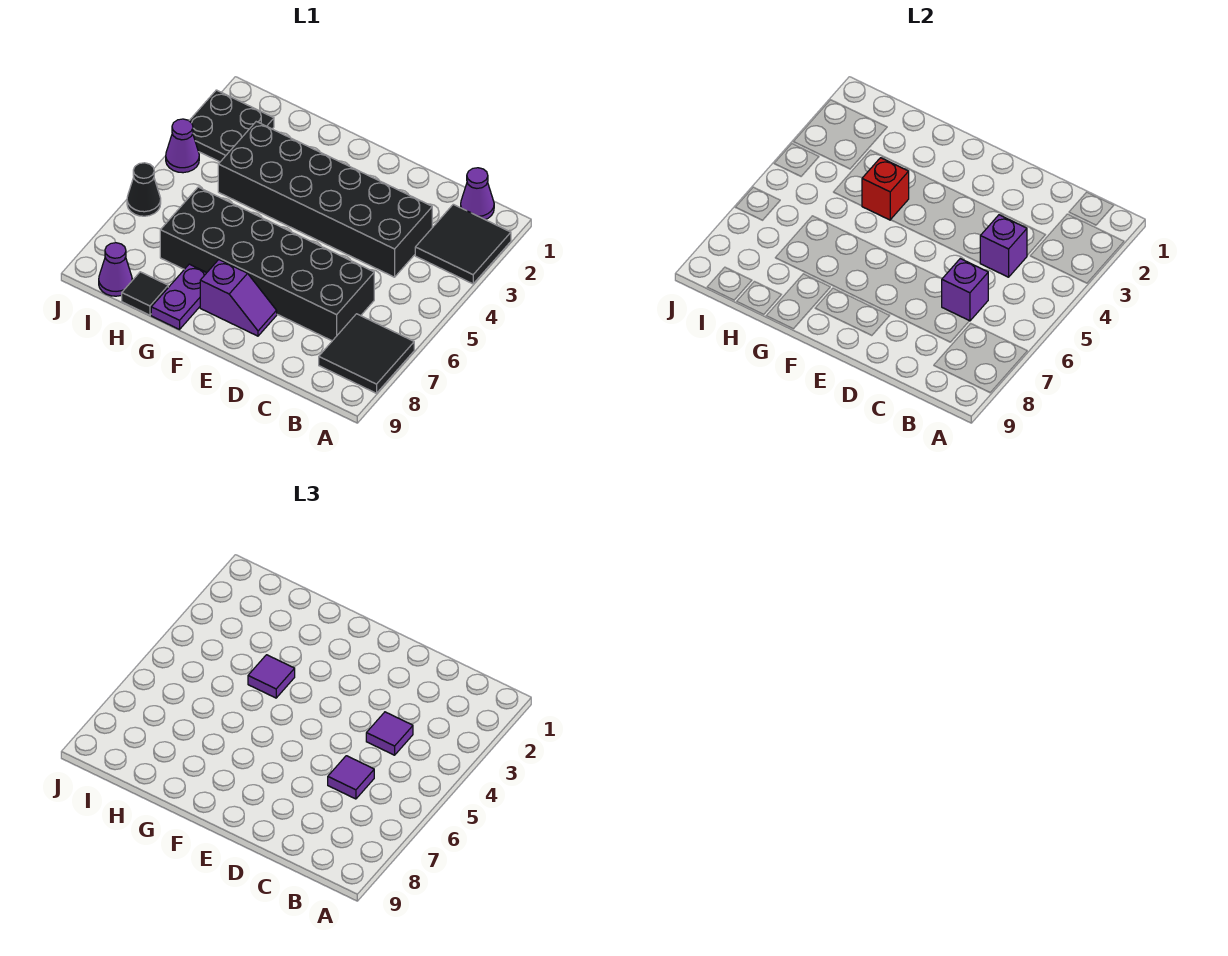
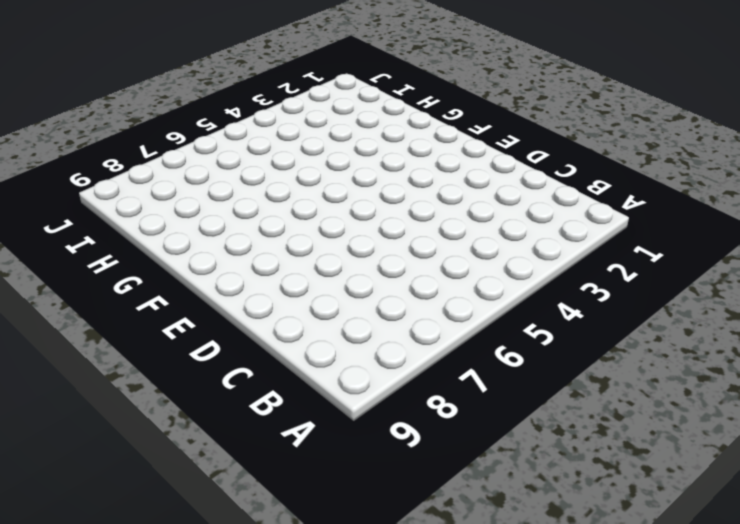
none -> black 2x2 tile [415,204,511,284]
none -> black 2x2 tile [319,314,414,393]
none -> purple 1x1 cone [461,168,494,220]

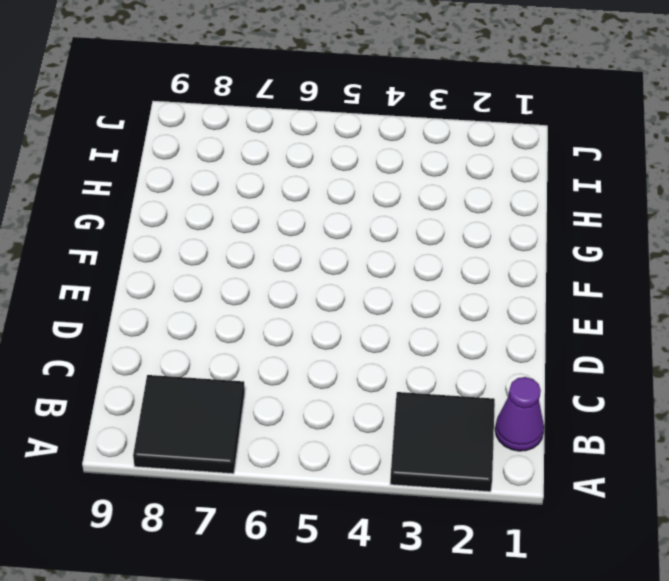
none -> black 2x6 brick [218,122,432,277]
none -> black 2x6 brick [160,187,374,341]
none -> purple 1x2 slope [200,260,277,336]

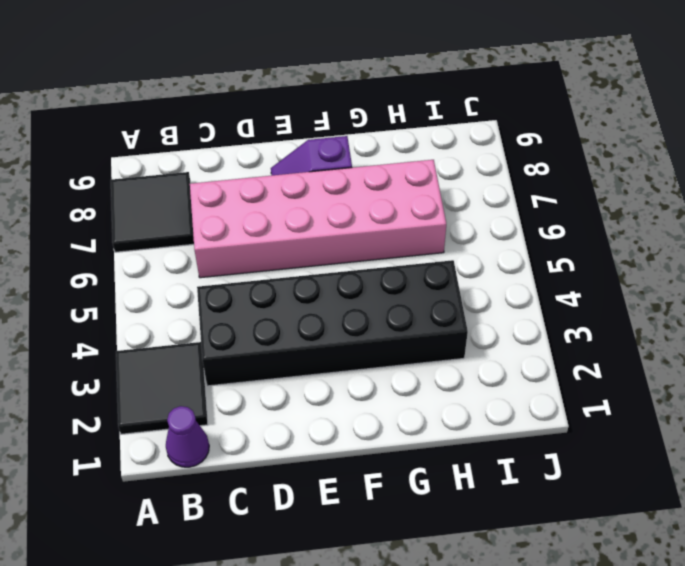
pink 2x6 brick [190,160,446,278] -> black 2x6 brick [160,187,374,341]
none -> purple 1x2 plate [151,264,206,329]
none -> black 1x1 tile [122,272,168,315]
none -> black 2x2 plate [189,90,274,162]

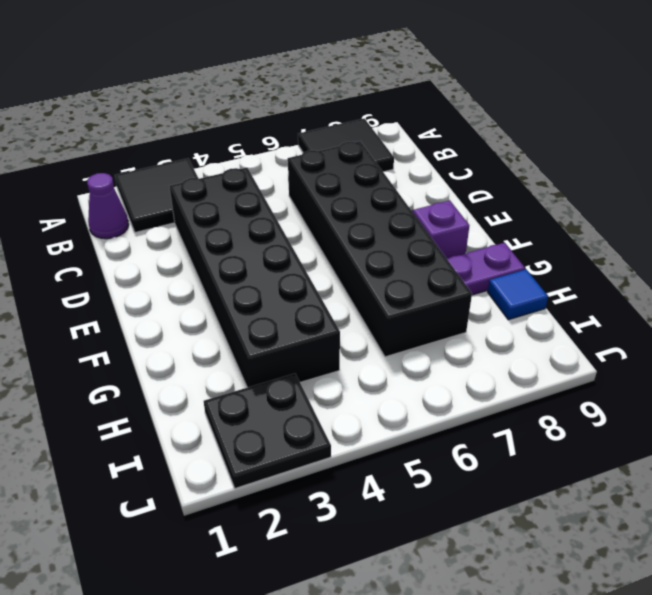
blue 1x1 tile [488,269,548,320] -> black 1x1 tile [122,272,168,315]
none -> purple 1x1 cone [99,243,132,296]
none -> purple 1x1 cone [166,119,199,173]
none -> black 1x1 cone [127,163,161,216]

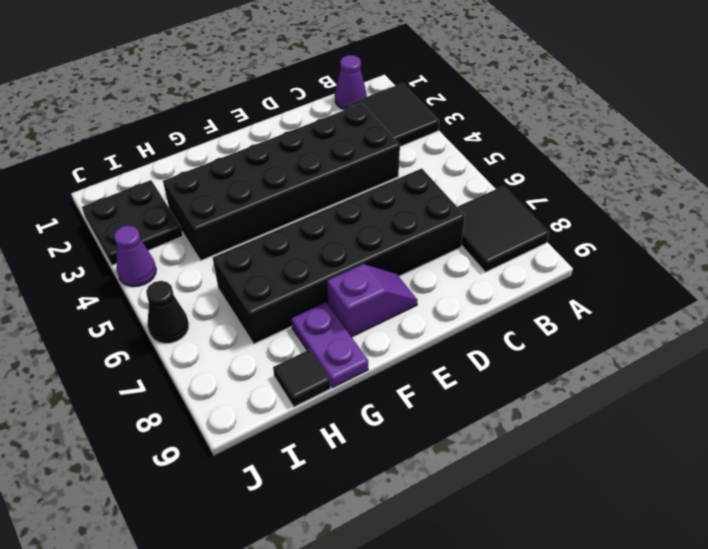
none -> purple 1x1 cone [99,243,132,296]
none -> purple 1x1 brick [980,215,1027,277]
none -> purple 1x1 brick [942,259,988,321]

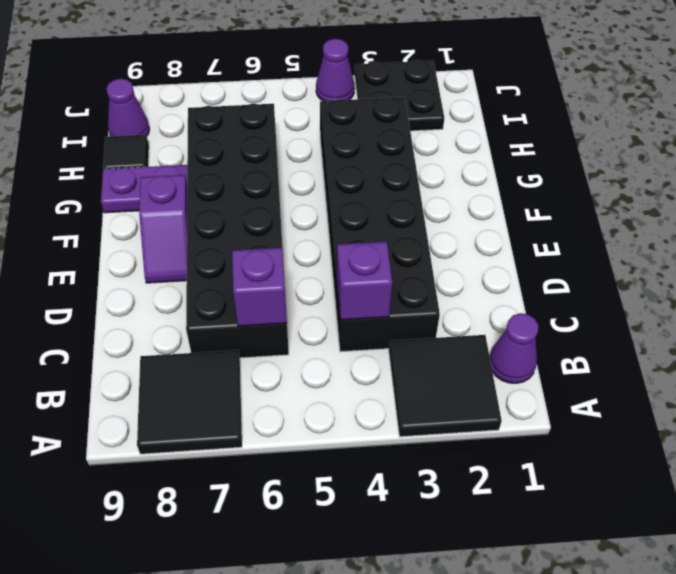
none -> black 1x1 cone [127,163,161,216]
none -> red 1x1 brick [862,158,909,220]
none -> purple 1x1 tile [366,712,413,755]

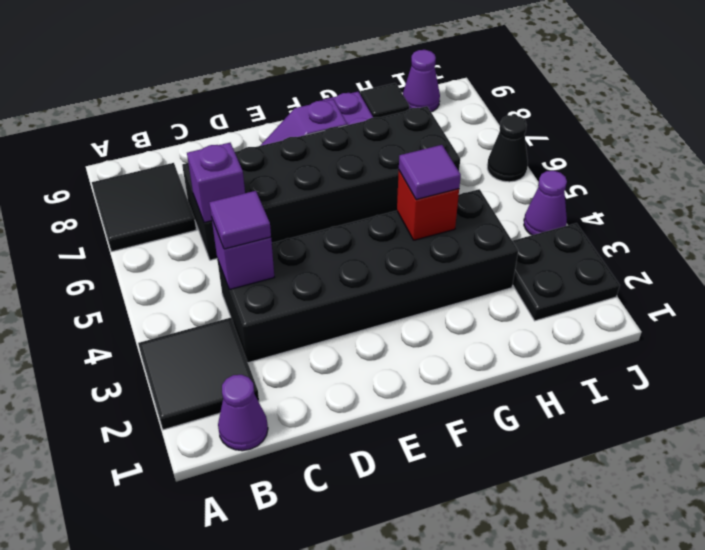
none -> purple 1x1 tile [328,756,374,799]

